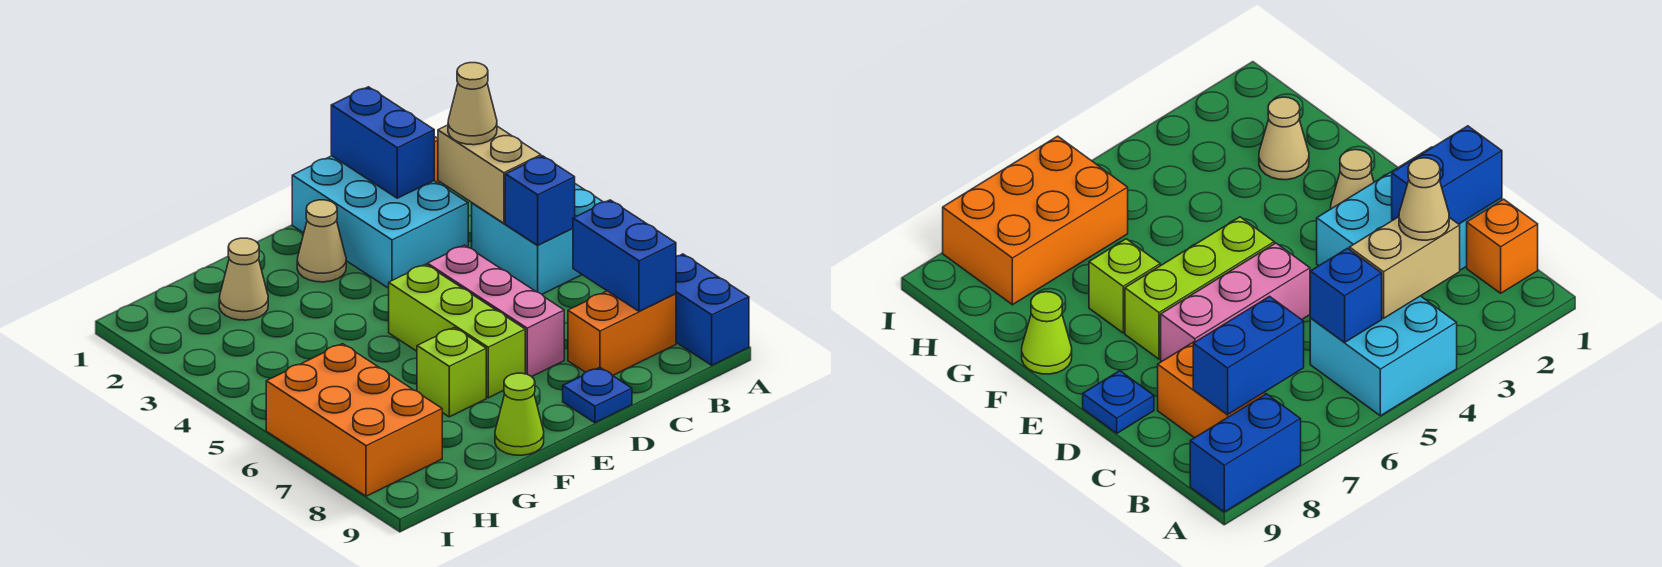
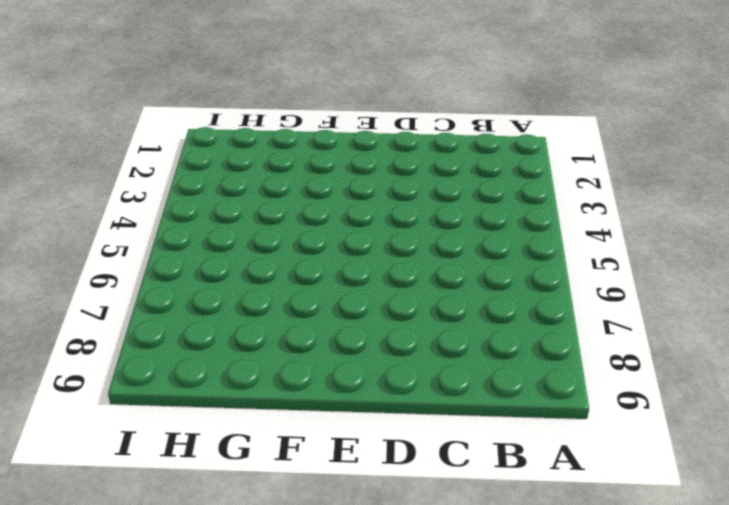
none -> cyan 2x2 brick [472,184,603,294]
none -> blue 1x2 brick [676,254,749,365]
none -> orange 1x1 brick [1467,199,1538,293]

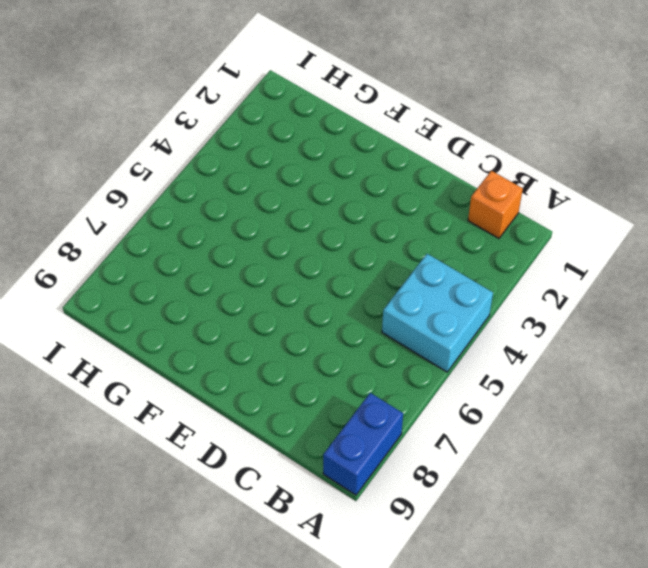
none -> orange 1x2 brick [568,291,676,376]
none -> cyan 2x3 brick [292,156,468,288]
none -> pink 1x3 brick [428,245,564,377]

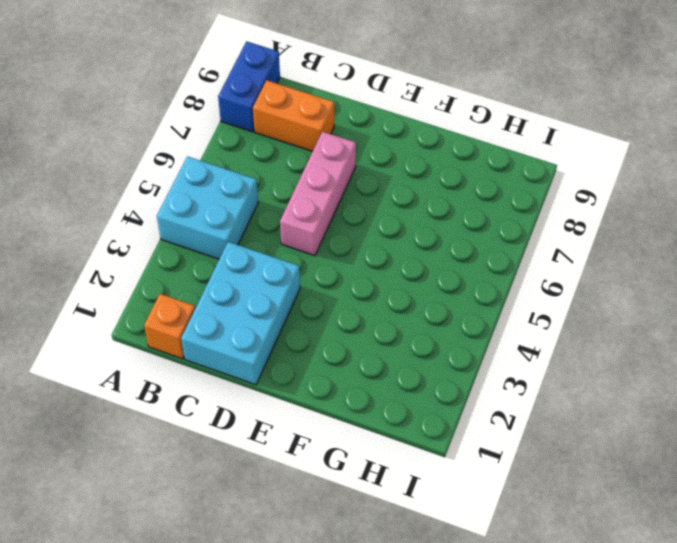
none -> blue 1x1 plate [563,367,632,423]
none -> tan 1x1 cone [297,200,346,282]
none -> lime 1x3 brick [389,264,525,398]

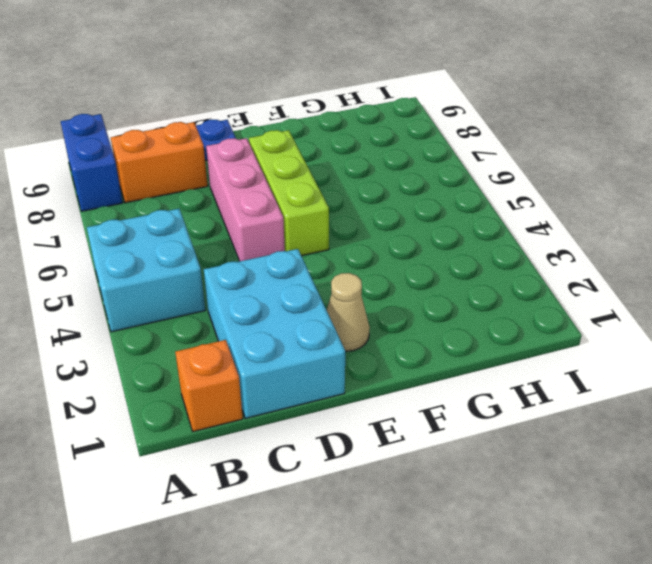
none -> lime 1x1 brick [417,328,486,417]
none -> lime 1x1 cone [495,373,544,455]
none -> tan 1x1 cone [219,238,268,320]

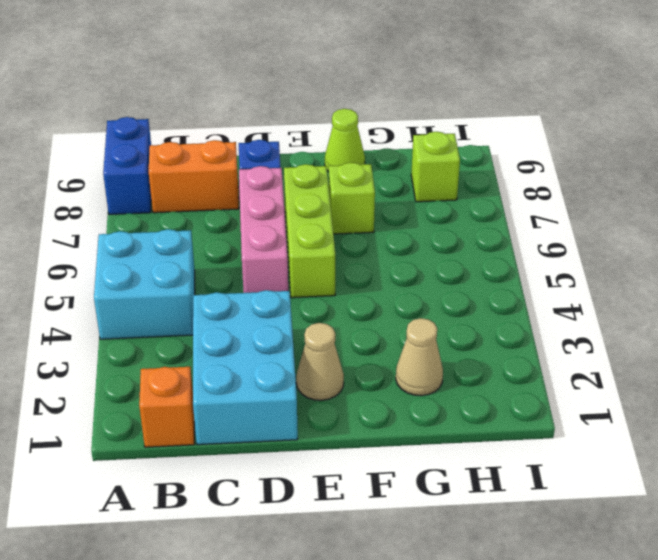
lime 1x1 brick [411,132,460,202] -> orange 2x3 brick [266,344,442,496]
none -> tan 1x2 brick [438,125,541,223]
none -> blue 1x1 brick [505,156,575,245]
none -> blue 1x2 brick [573,200,676,311]

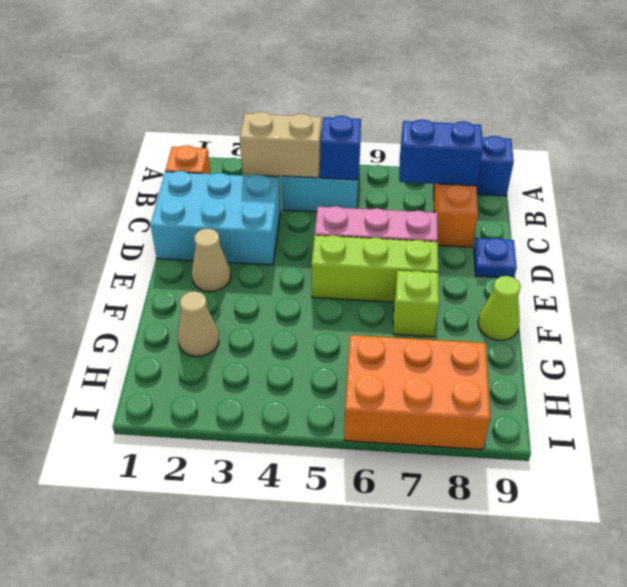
none -> blue 1x2 brick [331,87,434,198]
none -> tan 1x1 cone [448,63,497,145]

